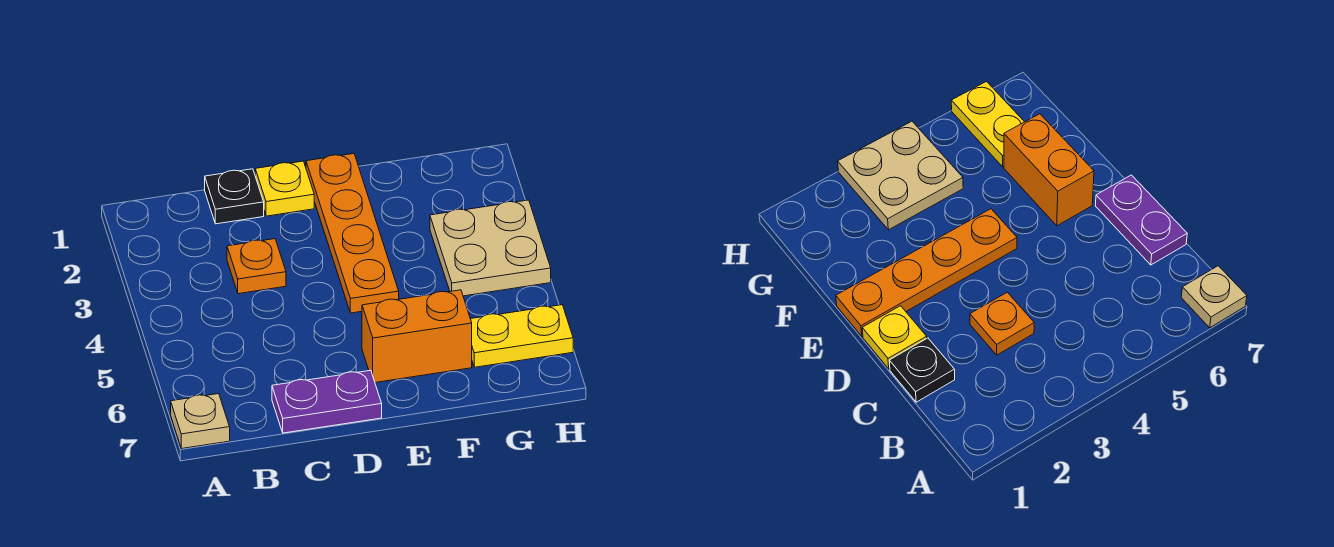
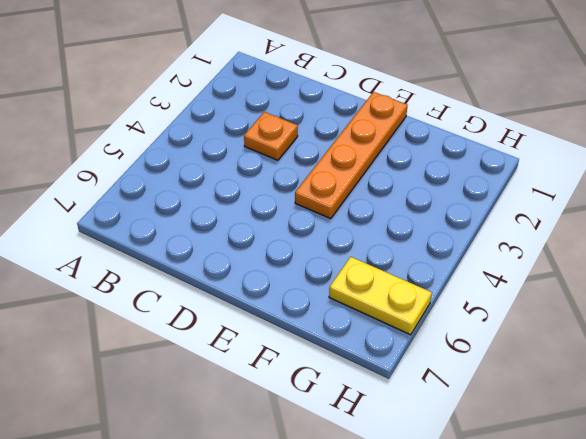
none -> tan 1x1 plate [171,394,230,449]
none -> black 1x1 plate [205,169,264,224]

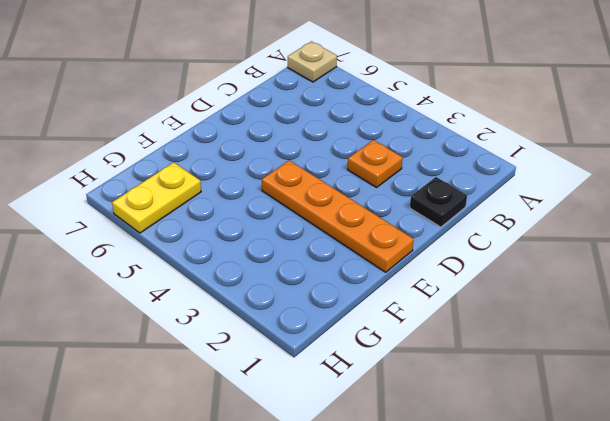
none -> purple 1x2 plate [272,370,382,433]
none -> yellow 1x1 plate [255,161,314,216]

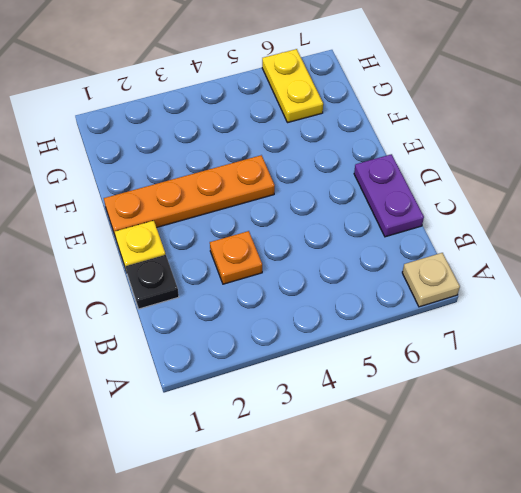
none -> orange 1x2 brick [362,290,472,383]
none -> tan 2x2 plate [430,200,551,296]

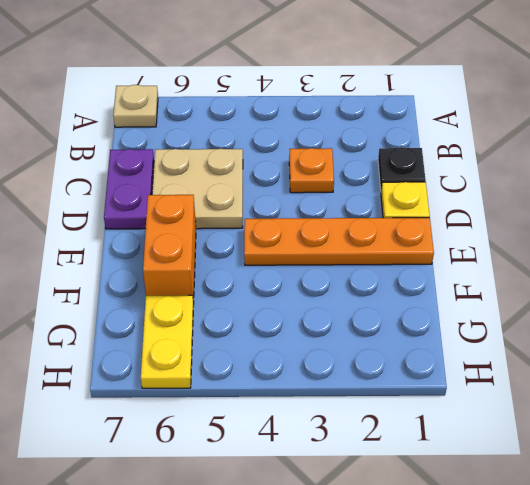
tan 2x2 plate [152,149,243,229] -> tan 2x2 plate moved to [430,200,551,296]

